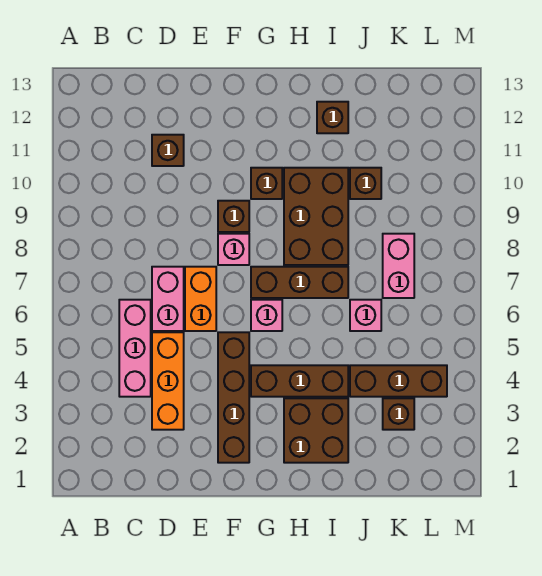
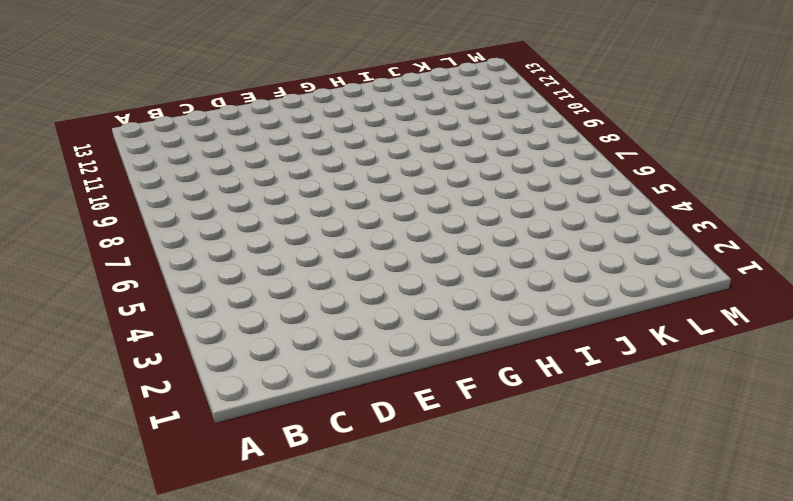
none -> pink 1x3 brick [119,300,151,397]
none -> orange 1x3 brick [152,332,184,430]
none -> pink 1x2 brick [152,267,184,331]

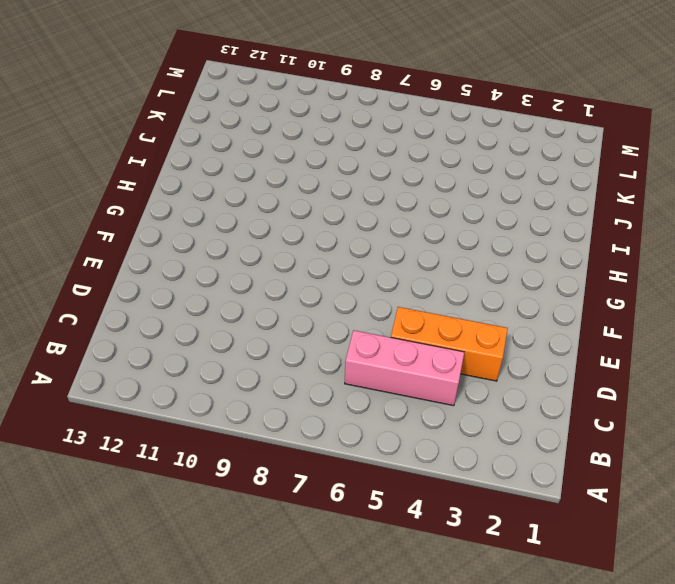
none -> pink 1x2 brick [152,267,184,331]
none -> brown 1x1 brick [152,135,184,166]
none -> orange 1x2 brick [185,267,216,331]

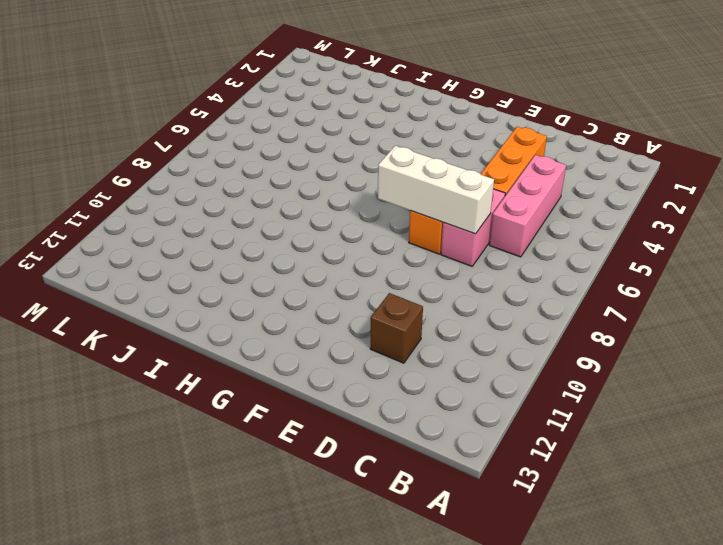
white 1x3 brick [378,146,494,234] -> none
none -> brown 1x4 brick [218,332,249,463]
none -> pink 1x1 brick [218,234,249,265]
none -> brown 1x1 brick [218,201,249,232]

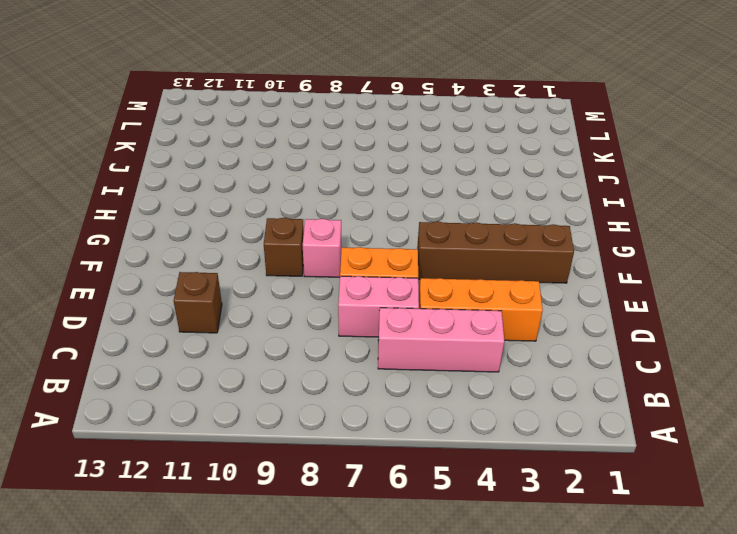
none -> brown 1x3 brick [251,365,348,397]
none -> pink 1x1 brick [251,300,282,331]
none -> brown 1x3 brick [251,267,348,298]

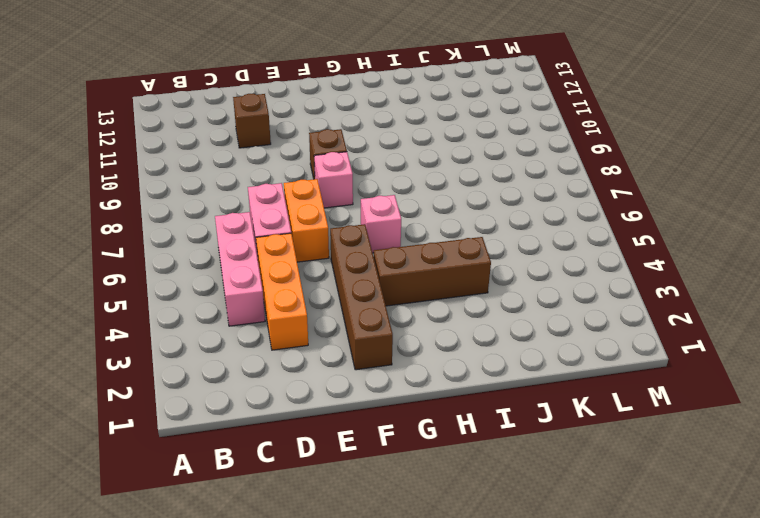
none -> brown 1x3 brick [251,267,348,298]
none -> brown 1x1 brick [251,168,282,199]
none -> brown 2x2 brick [284,398,348,463]

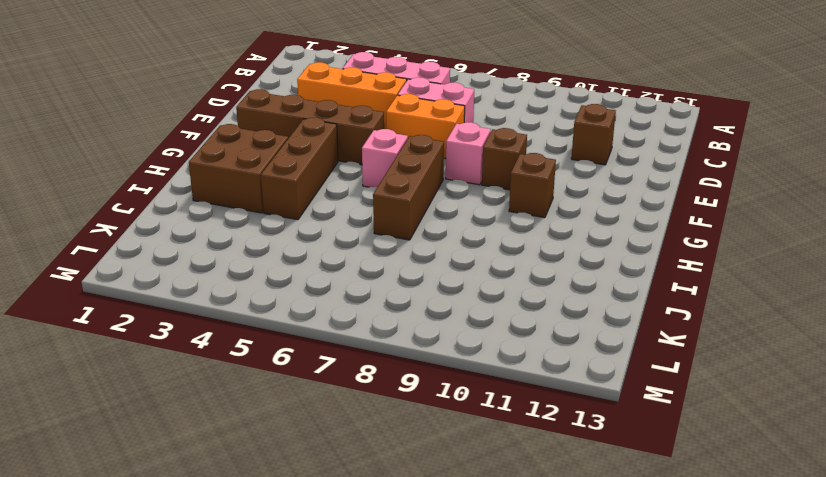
none -> brown 2x3 brick [284,168,348,265]
none -> brown 1x1 brick [317,102,348,133]
none -> brown 1x3 brick [350,365,447,397]

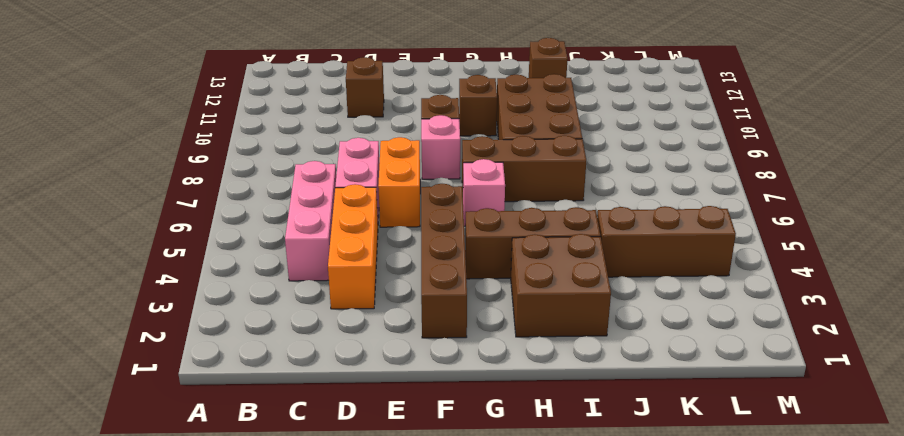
none -> pink 1x1 brick [350,300,381,331]
none -> brown 1x1 brick [350,168,381,199]
none -> brown 1x1 brick [383,398,414,430]

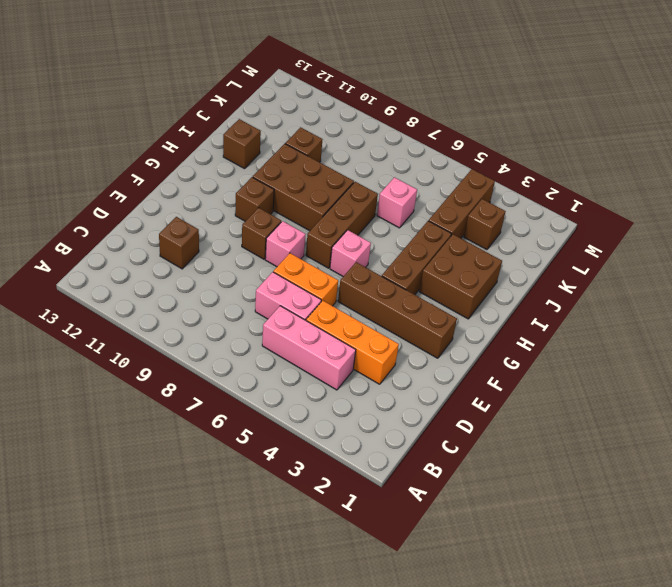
none -> pink 1x2 brick [383,234,414,298]

